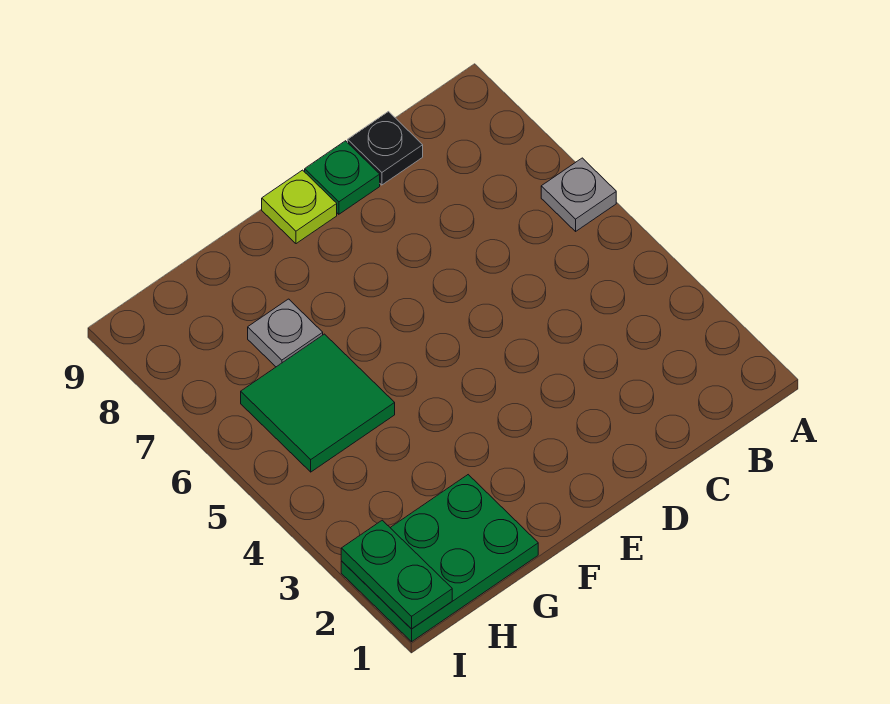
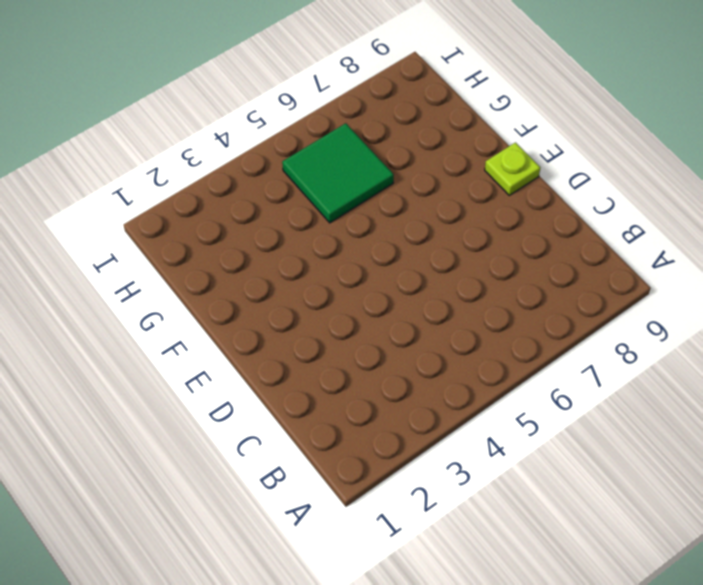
none -> grey 1x1 plate [541,158,616,231]
none -> black 1x1 plate [348,112,423,185]

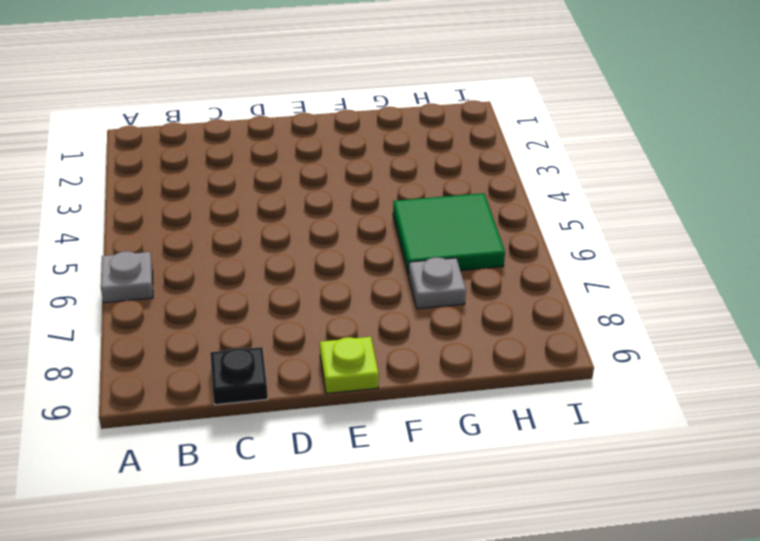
none -> green 1x1 plate [305,141,380,214]
none -> green 2x3 plate [341,475,538,642]

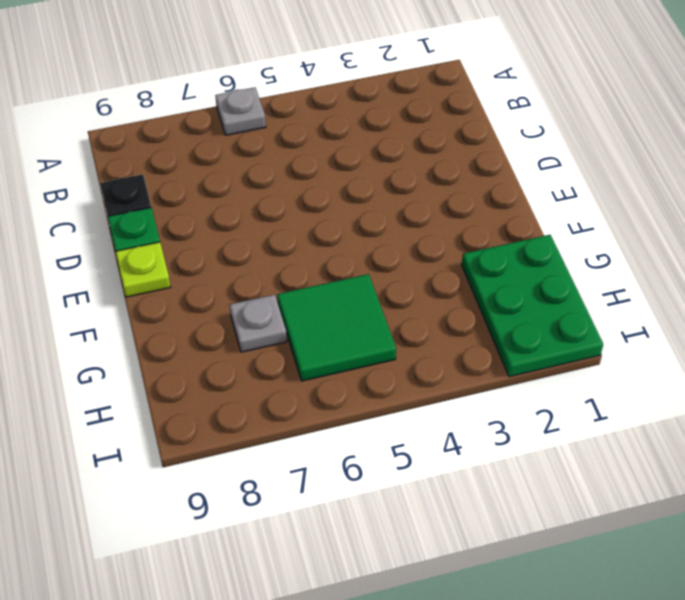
none -> green 1x2 plate [341,520,452,629]

